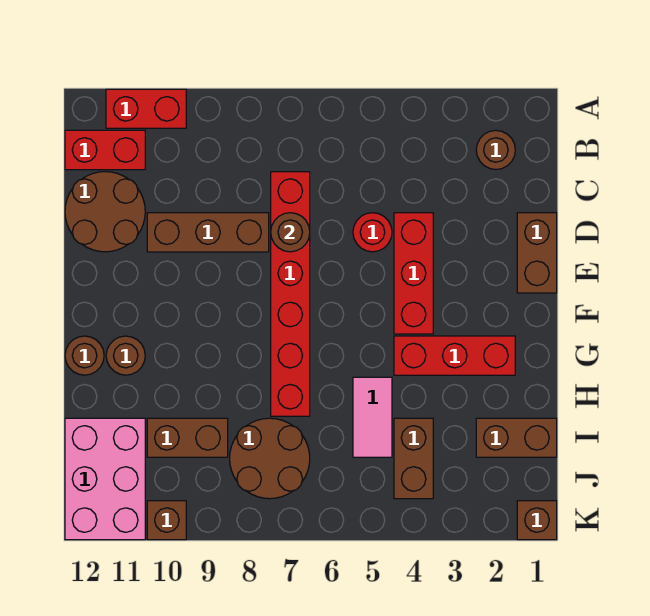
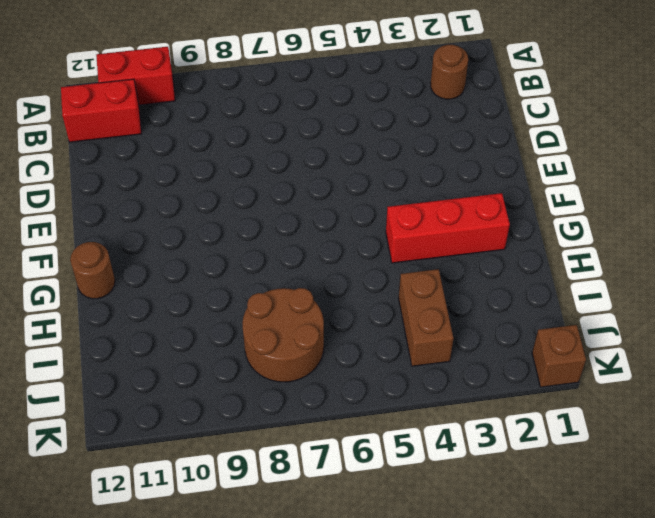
none -> red 1x6 brick [271,172,310,416]
none -> brown 2x2 round brick [65,172,145,252]
none -> brown 1x2 brick [517,213,557,293]

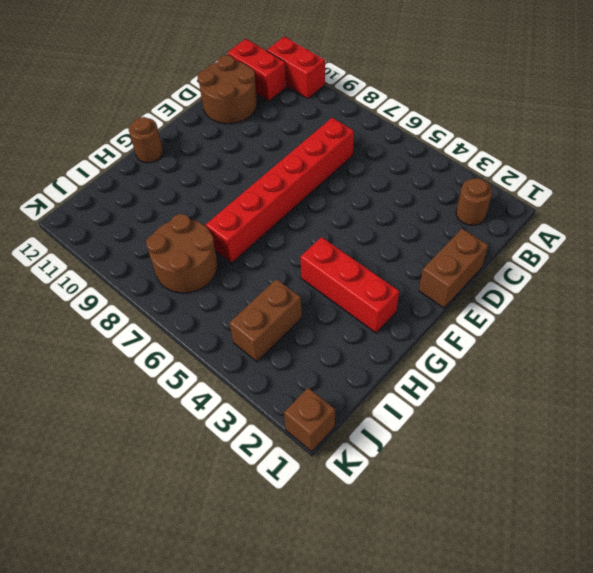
none -> red 1x3 brick [394,213,433,334]
none -> red 1x1 round brick [353,213,392,252]
none -> brown 1x3 brick [147,213,269,252]

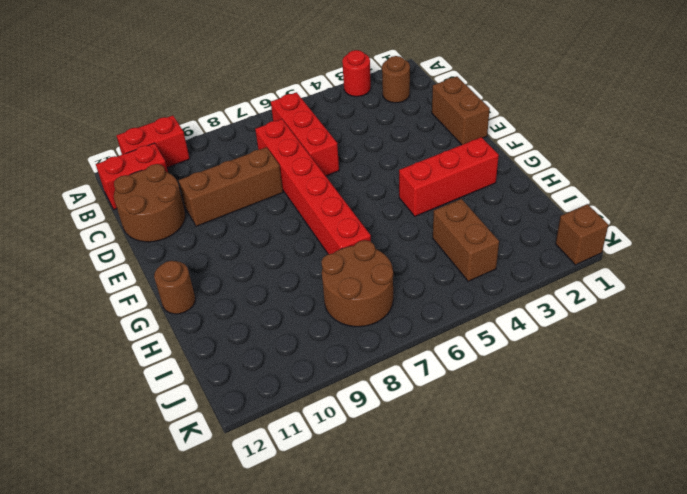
red 1x1 round brick [342,50,371,97] -> red 1x1 round brick moved to [353,213,392,252]
red 1x3 brick [271,92,339,176] -> red 1x3 brick moved to [394,213,433,334]
none -> brown 1x1 round brick [106,336,145,375]
none -> pink 1x2 tile [353,377,392,457]
none -> brown 1x2 brick [476,418,557,457]

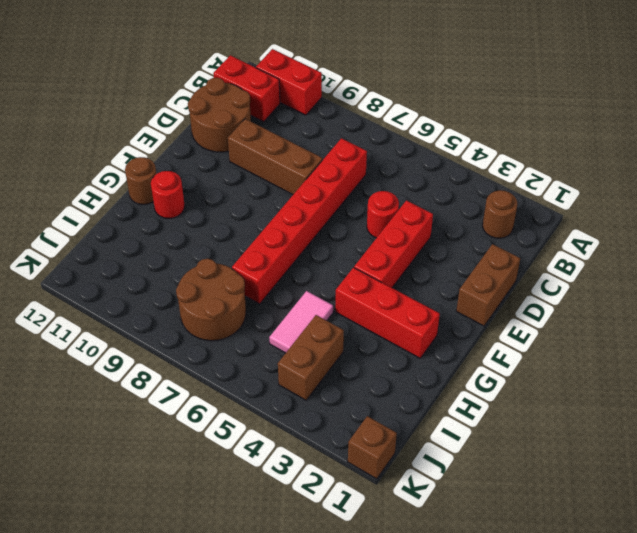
red 1x1 round brick [151,171,185,219] -> brown 1x1 round brick [106,336,145,375]
none -> brown 1x2 brick [476,418,557,457]
none -> brown 1x2 brick [147,418,228,457]
none -> pink 2x3 brick [65,418,145,540]

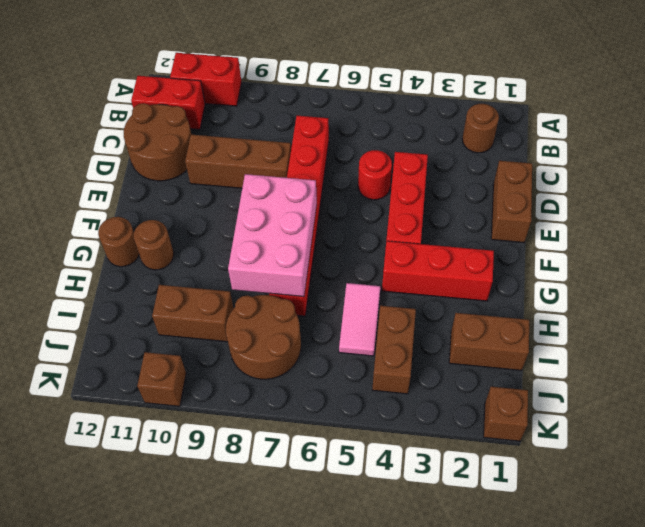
pink 2x3 brick [228,174,317,297] -> pink 2x3 brick moved to [65,418,145,540]
none -> brown 1x1 round brick [271,213,310,252]

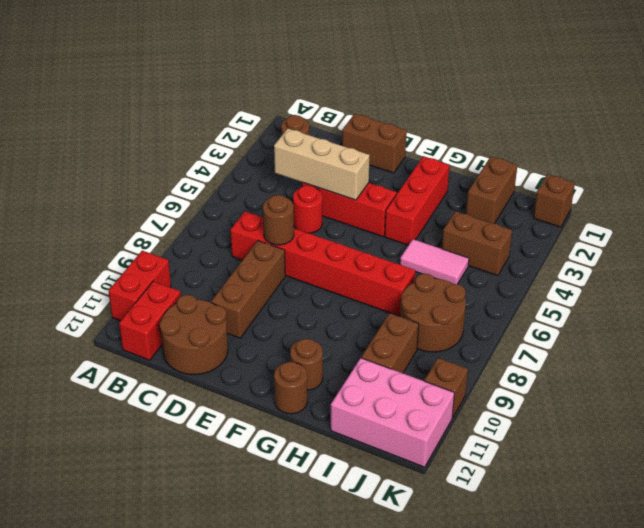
tan 1x3 brick [274,128,370,200] -> none

